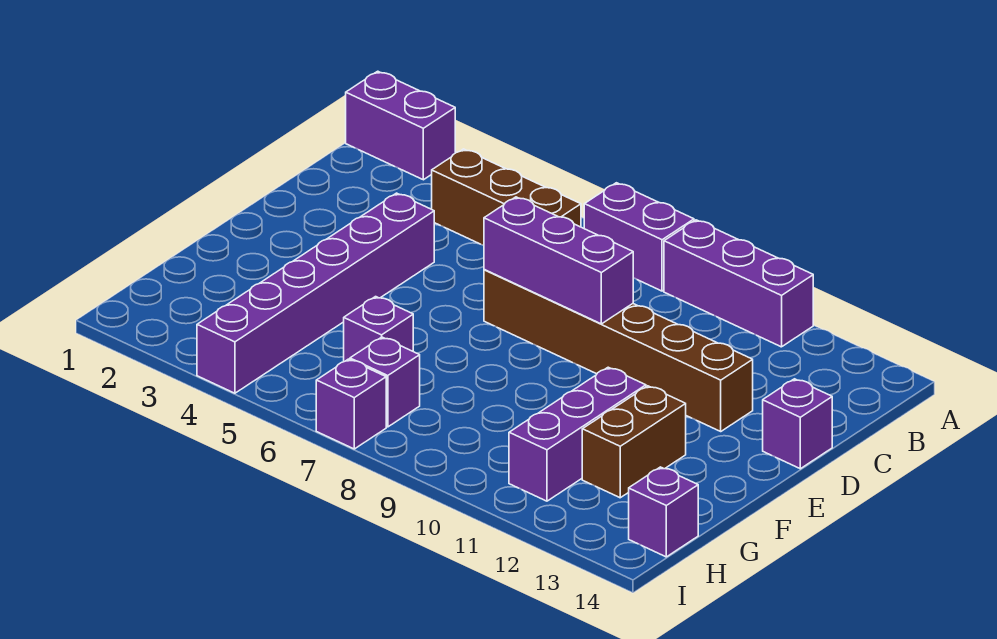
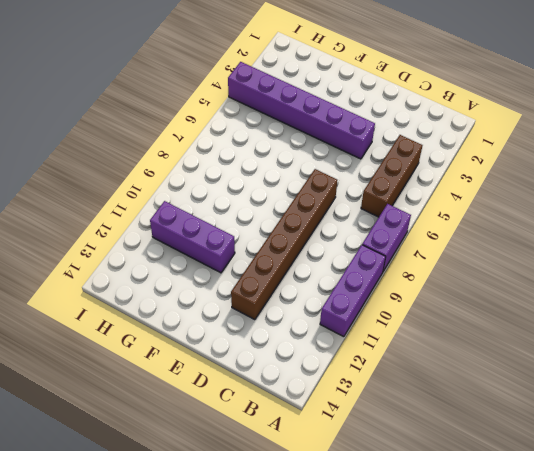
none -> purple 1x2 brick [346,71,455,180]
none -> purple 1x1 brick [763,379,832,469]
none -> brown 1x2 brick [582,386,686,498]

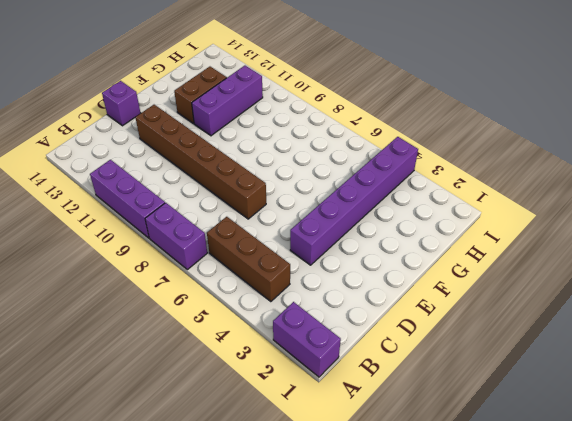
none -> purple 1x1 brick [344,297,413,362]
none -> purple 1x1 brick [350,337,420,427]
none -> purple 1x1 brick [629,467,698,557]

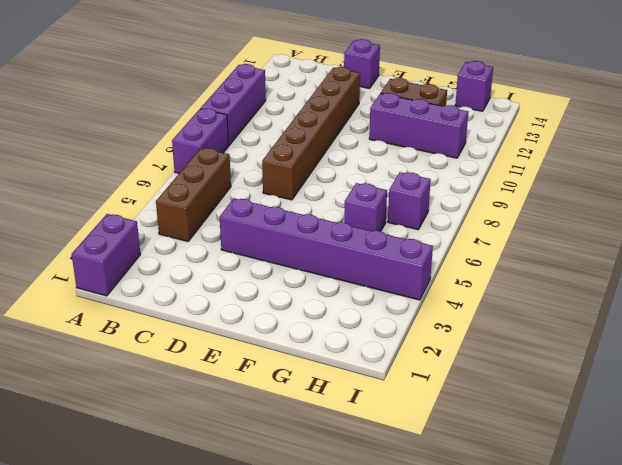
none -> purple 1x1 brick [316,359,386,449]
none -> purple 1x3 brick [484,197,633,324]

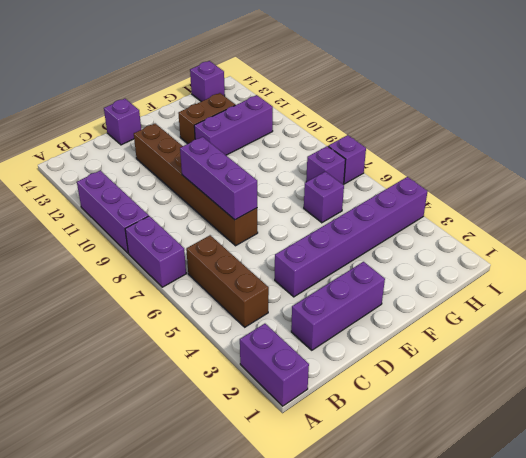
purple 1x3 brick [291,262,385,350] -> none

